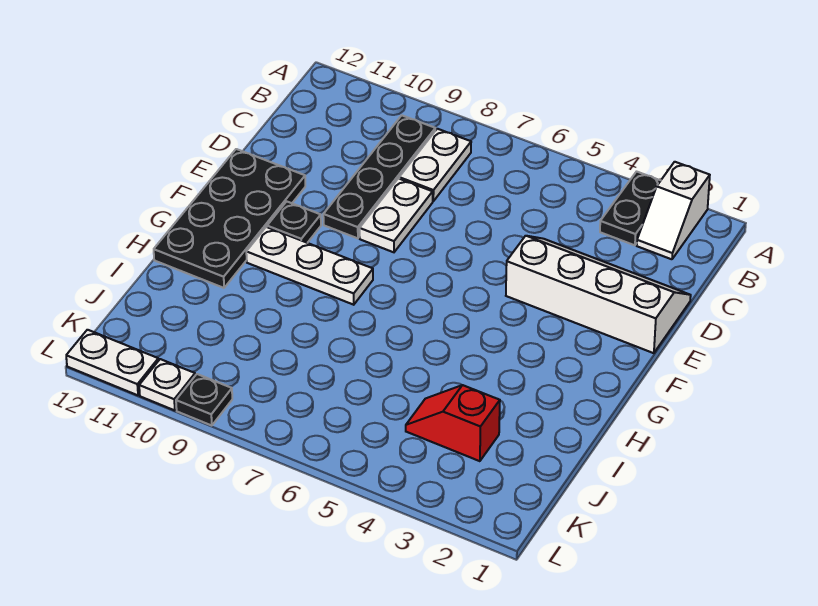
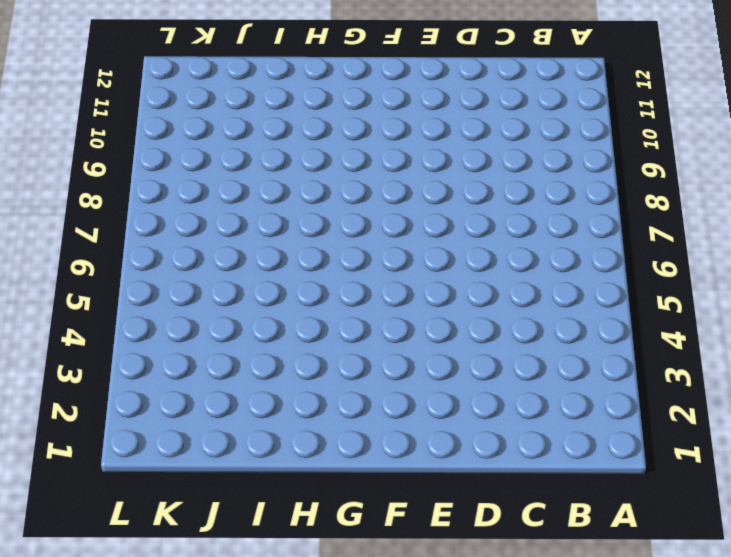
none -> white 1x2 slope [637,162,710,259]
none -> black 1x2 plate [600,172,661,245]
none -> white 1x2 plate [399,129,471,201]

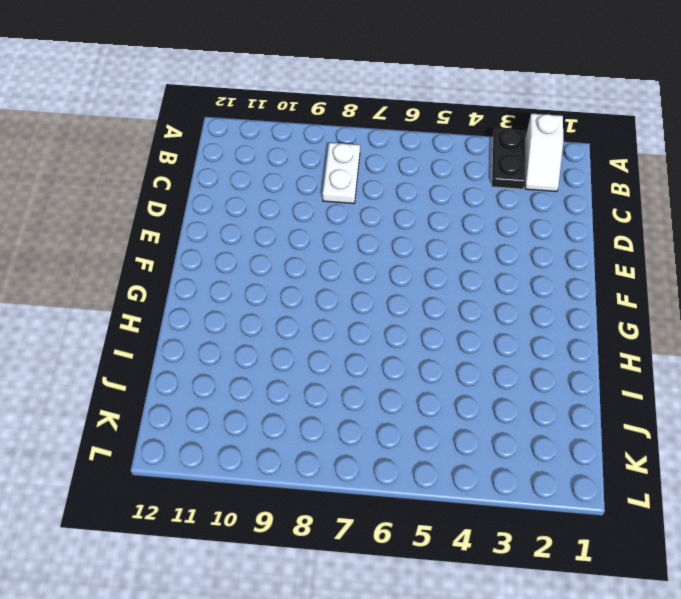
none -> black 1x4 plate [323,115,435,238]
none -> white 2x4 slope [506,236,691,353]
none -> white 1x2 plate [360,178,433,252]

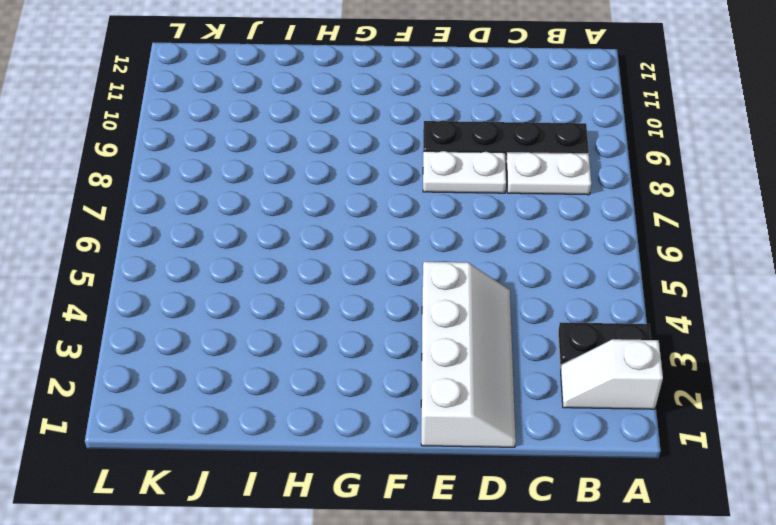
none -> black 2x4 plate [154,149,305,288]
none -> black 1x1 plate [267,201,321,243]
none -> white 1x3 plate [246,227,373,305]

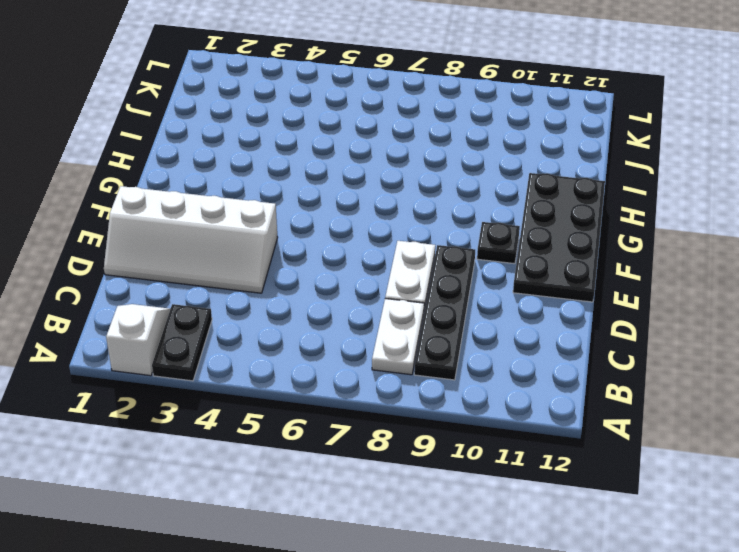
none -> white 1x3 plate [246,227,373,305]
none -> red 1x2 slope [406,385,500,461]
none -> black 1x1 plate [176,374,232,426]

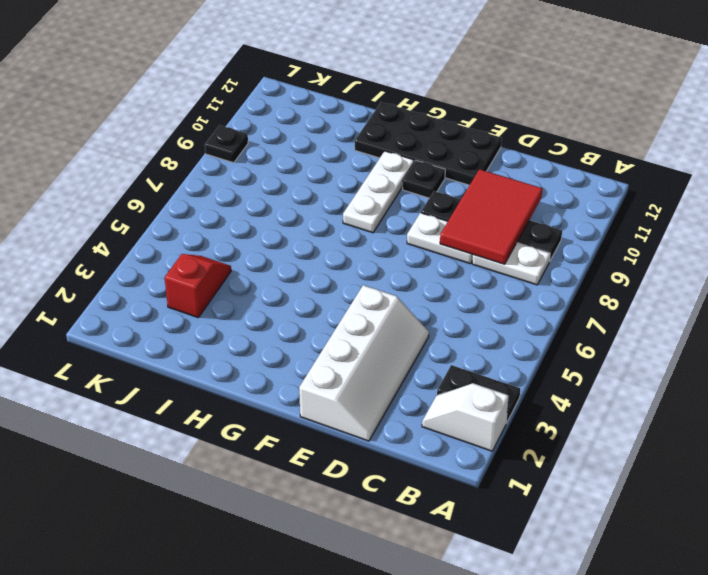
red 2x3 tile [440,169,542,264] -> none
none -> white 1x1 plate [139,359,195,410]
none -> white 1x2 plate [66,330,158,395]

